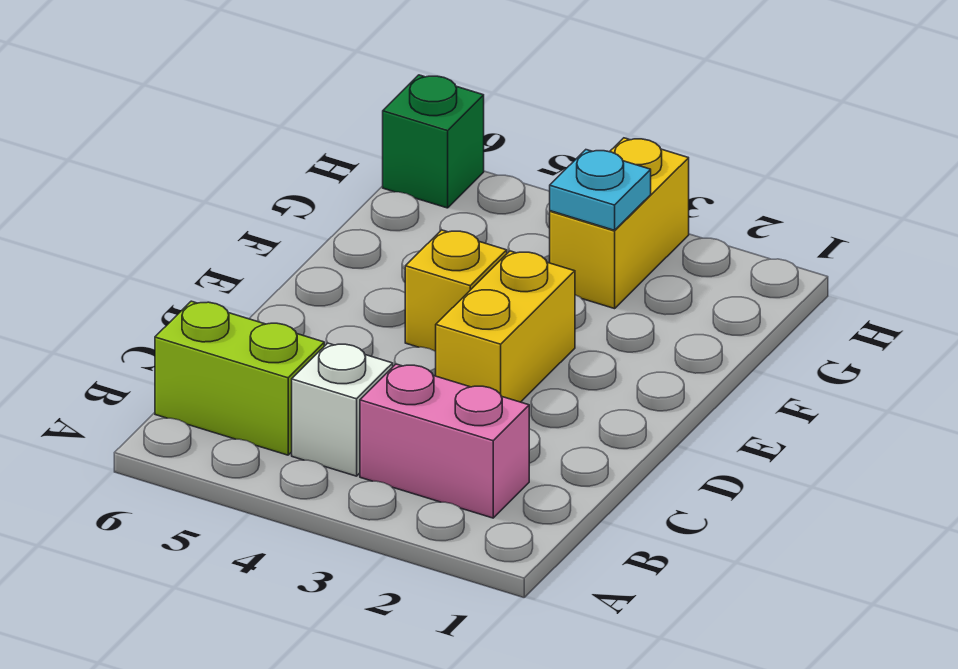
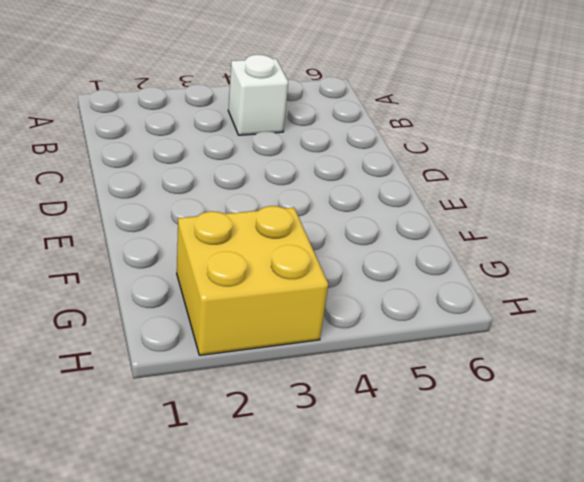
yellow 2x2 brick [177,206,328,355] -> yellow 1x2 brick [550,138,689,309]
none -> pink 1x2 brick [360,364,529,518]
none -> lime 1x2 brick [155,301,324,455]

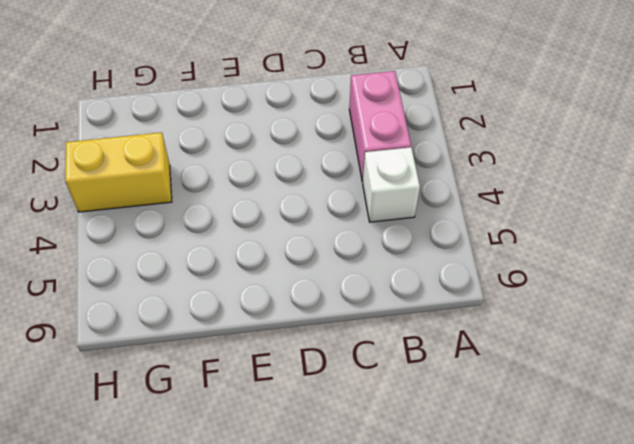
none -> lime 1x2 brick [155,301,324,455]
none -> yellow 1x2 brick [436,251,575,402]

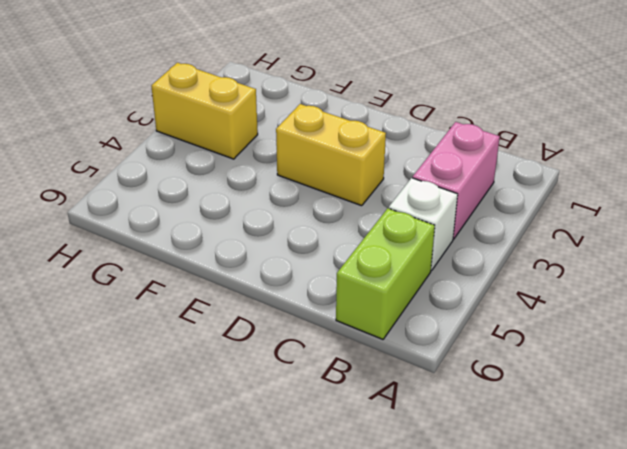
none -> yellow 1x1 brick [405,230,507,351]
none -> green 1x1 brick [383,75,484,208]

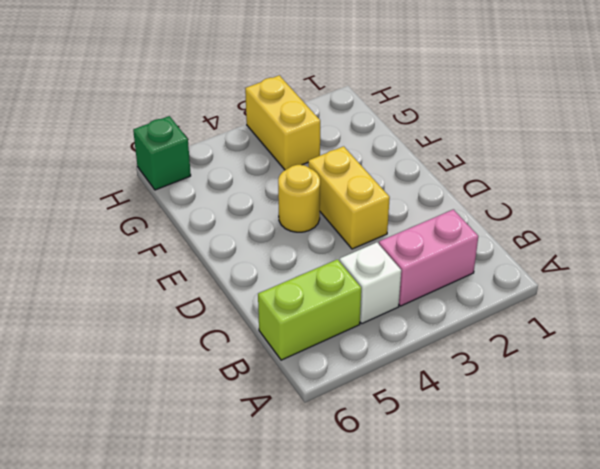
yellow 1x1 round brick [278,165,320,232] -> yellow 1x1 brick [405,230,507,351]
none -> cyan 1x1 plate [550,150,651,230]

